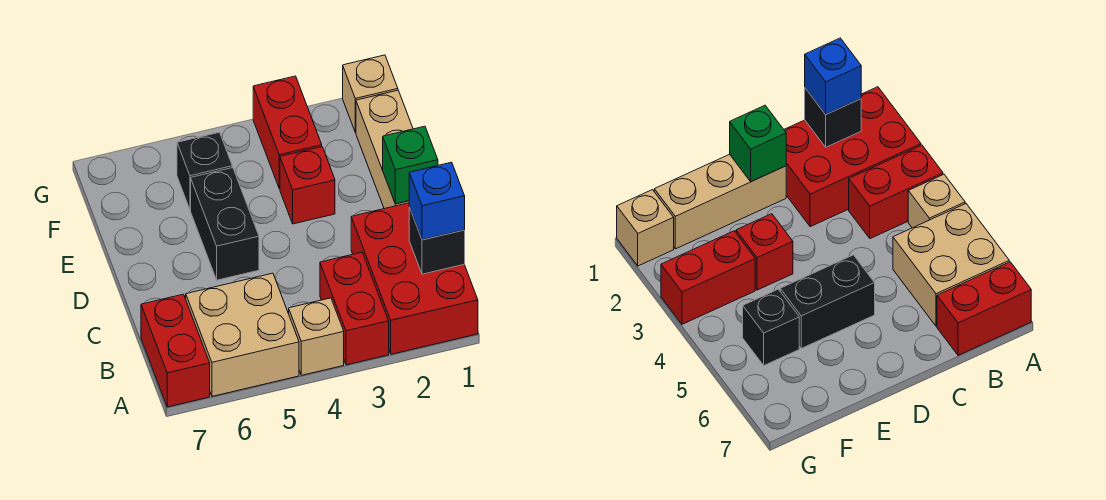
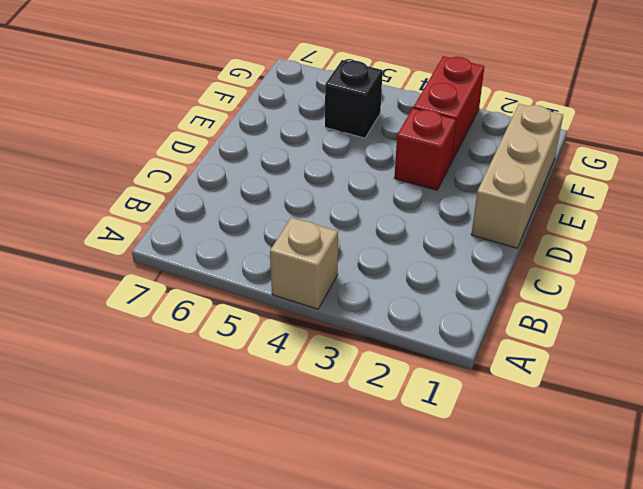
none -> red 2x3 brick [351,203,478,354]
none -> red 1x2 brick [320,252,389,365]
none -> tan 2x2 brick [186,273,299,396]

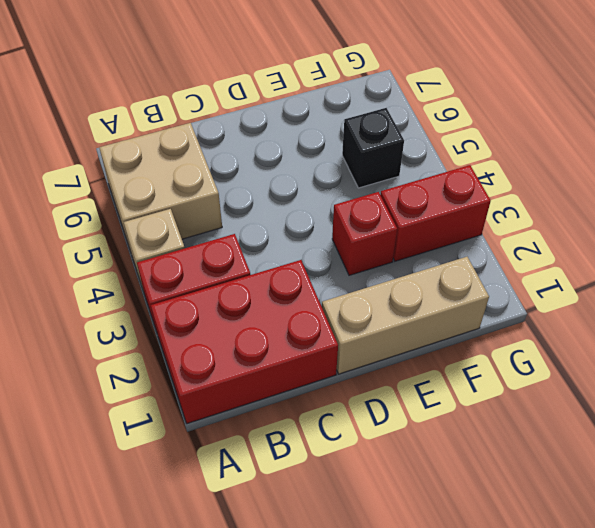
none -> red 1x2 brick [141,294,210,407]
none -> black 1x2 brick [191,168,259,280]
none -> tan 1x1 brick [343,55,398,132]

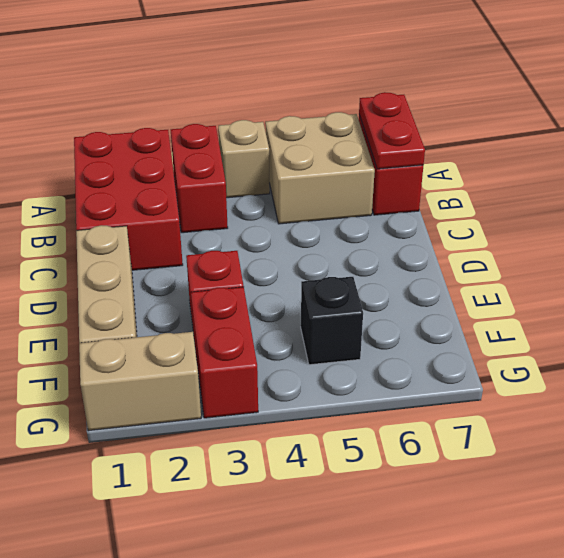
red 1x2 plate [359,92,425,169] -> none
tan 1x2 brick [79,332,201,431] -> tan 1x1 brick [343,55,398,132]
none -> black 1x2 brick [191,168,259,280]
none -> black 1x1 brick [409,208,465,274]
none -> green 1x1 brick [383,126,438,204]

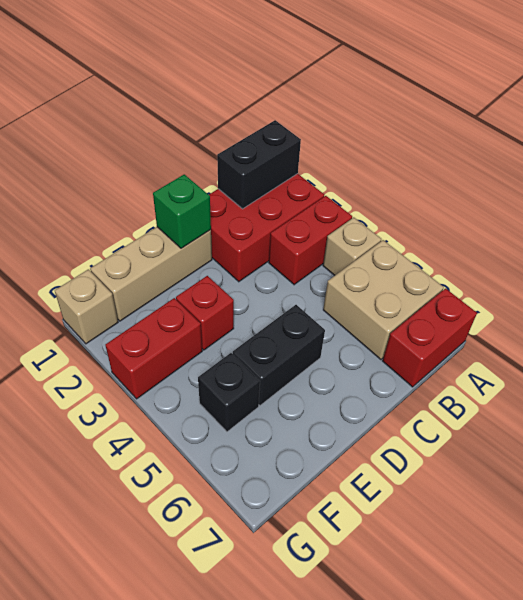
black 1x2 brick [217,120,301,209] -> black 1x1 brick [409,208,465,274]
none -> blue 1x1 brick [409,162,465,240]

